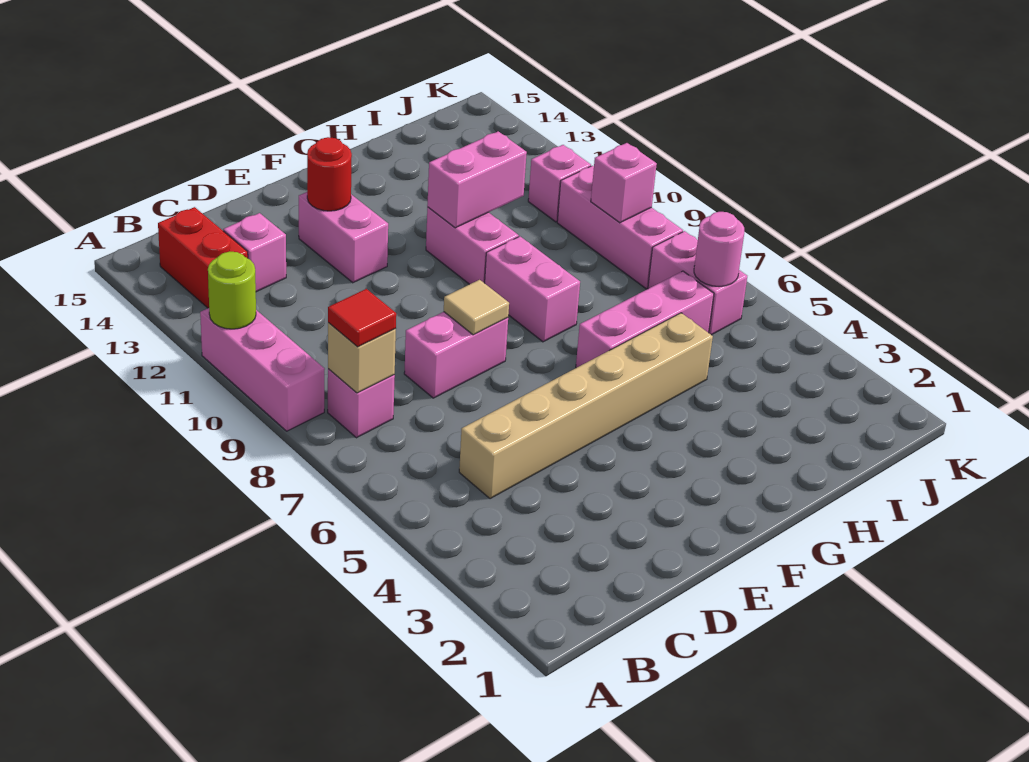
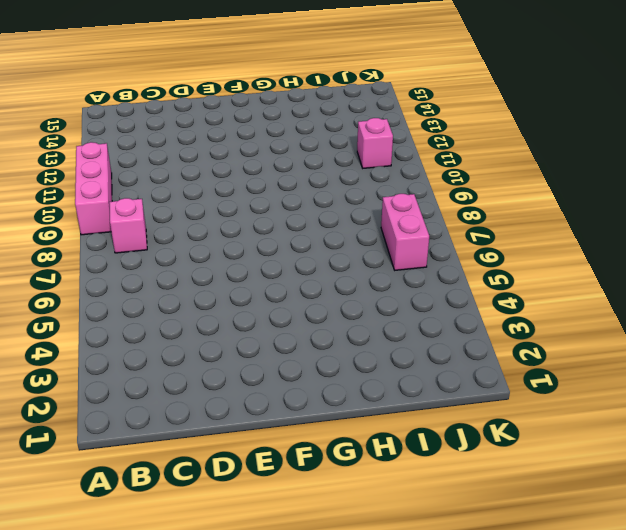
none -> red 1x2 brick [158,207,248,308]
none -> tan 1x6 brick [459,313,713,499]
none -> pink 1x1 brick [223,213,286,292]

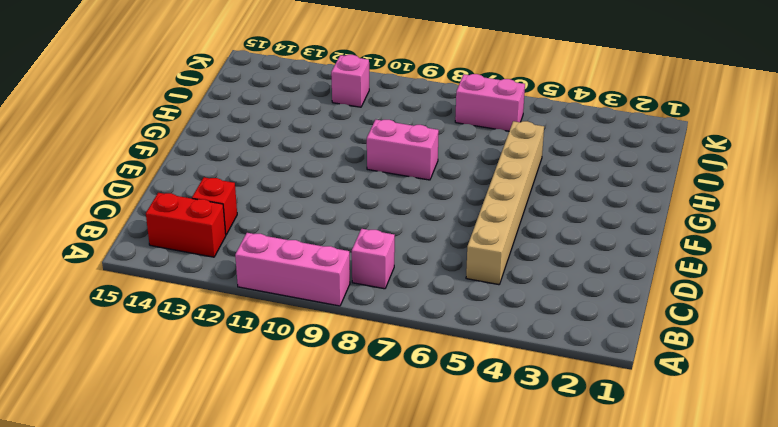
red 1x1 brick [192,177,237,235] -> pink 1x1 brick [223,213,286,292]
none -> pink 1x2 brick [404,312,508,398]
none -> pink 1x2 brick [299,192,388,283]
none -> pink 1x3 brick [576,271,714,368]

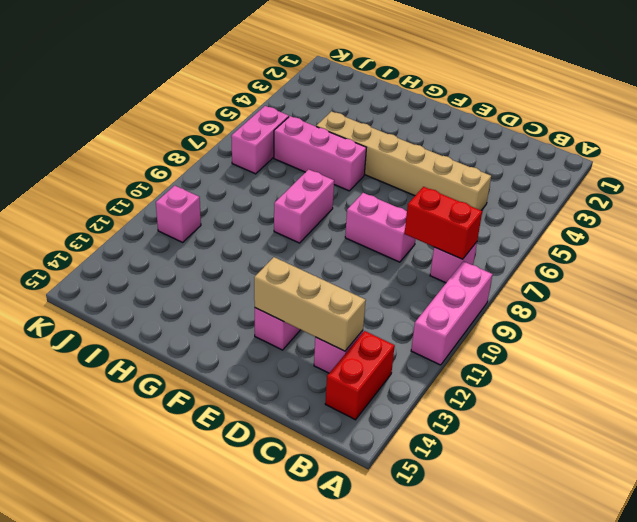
red 1x2 brick [405,187,482,259] -> tan 1x1 brick [328,323,396,393]
tan 1x3 brick [254,257,366,351] -> red 1x1 round brick [307,137,352,211]
none -> pink 1x2 brick [426,207,519,284]
none -> pink 1x3 brick [557,166,683,289]
none -> lime 1x1 round brick [208,251,256,329]

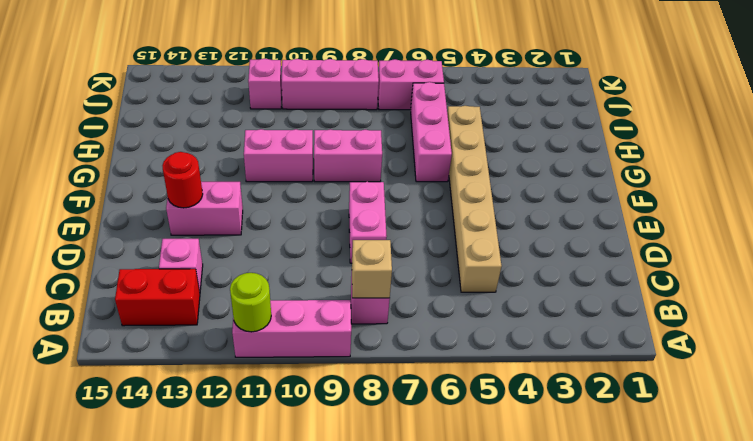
none -> tan 1x1 tile [444,280,509,335]
none -> pink 1x2 brick [427,131,527,228]
none -> pink 1x1 round brick [694,212,744,287]

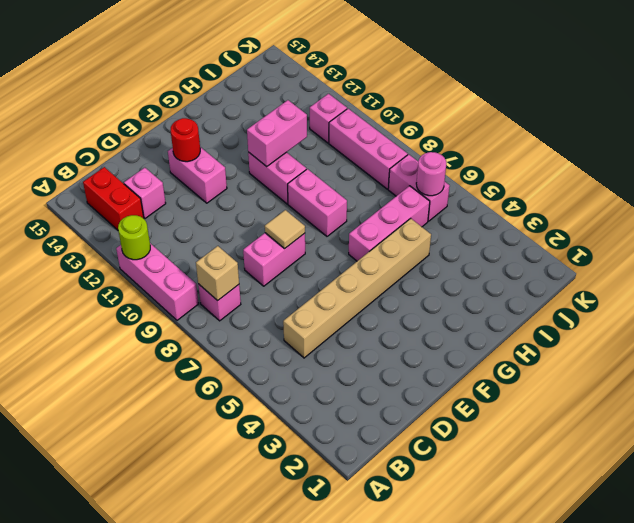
none -> pink 1x1 brick [591,143,657,223]
none -> red 1x1 tile [328,289,396,347]

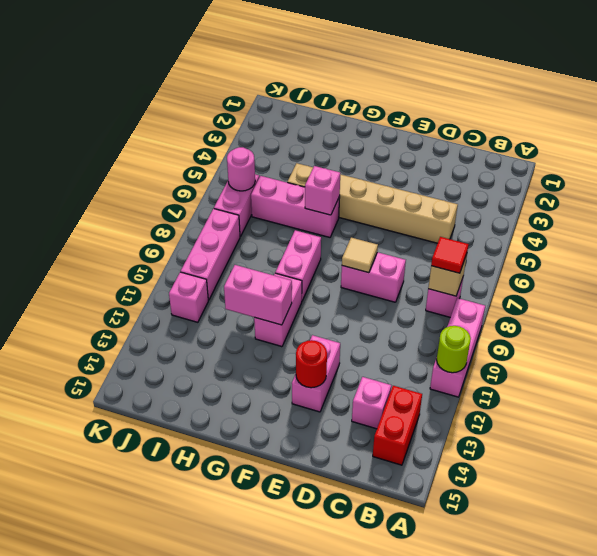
pink 1x1 brick [305,166,340,215] -> pink 1x1 brick moved to [591,143,657,223]

